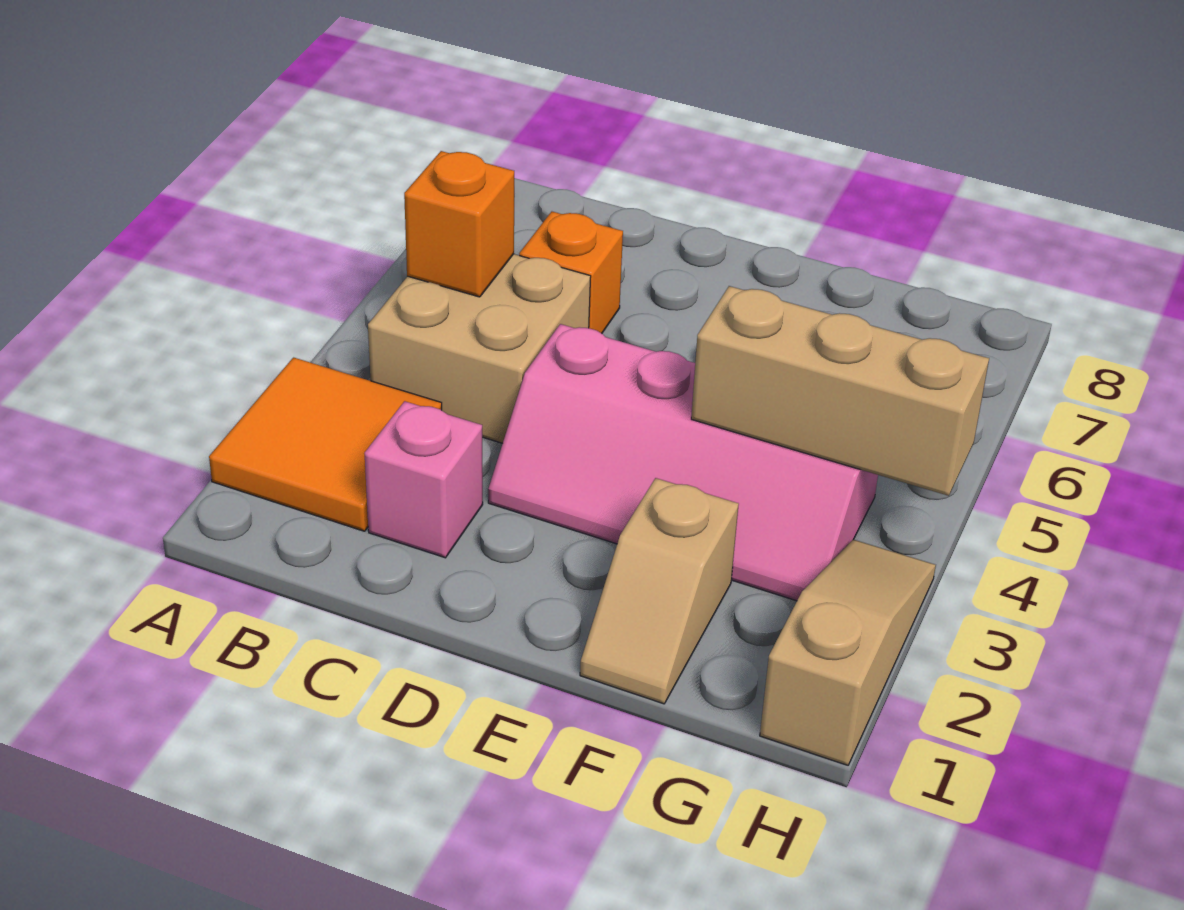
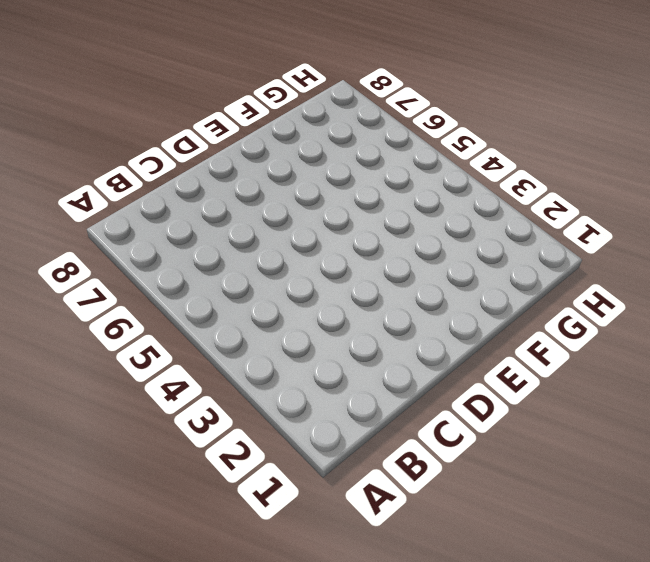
none -> orange 2x2 tile [209,358,442,531]
none -> tan 2x2 brick [368,254,591,443]

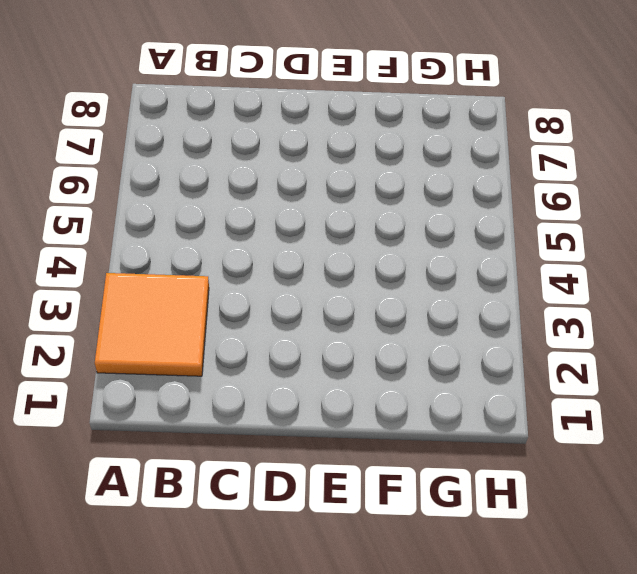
none -> tan 2x2 brick [368,254,591,443]
none -> pink 1x1 brick [364,401,483,558]

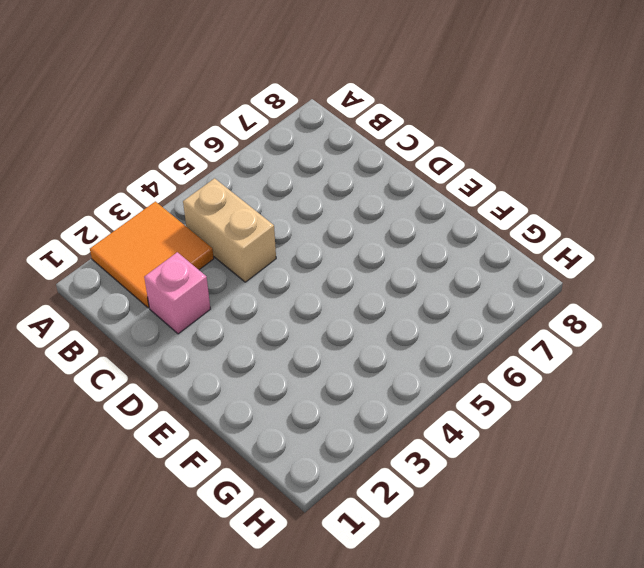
tan 1x2 brick [183,178,276,282] -> tan 2x2 brick [368,254,591,443]
none -> orange 1x1 brick [519,212,623,333]
none -> pink 2x4 slope [488,324,878,601]

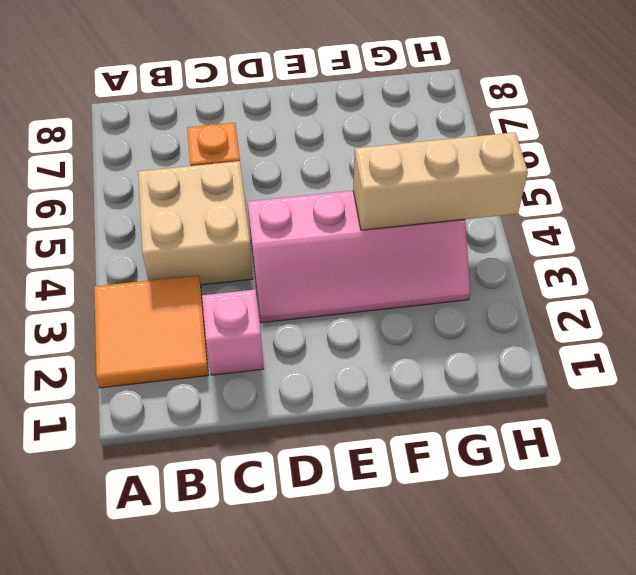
none -> tan 1x2 slope [580,478,739,704]
none -> tan 1x3 slope [760,539,936,765]

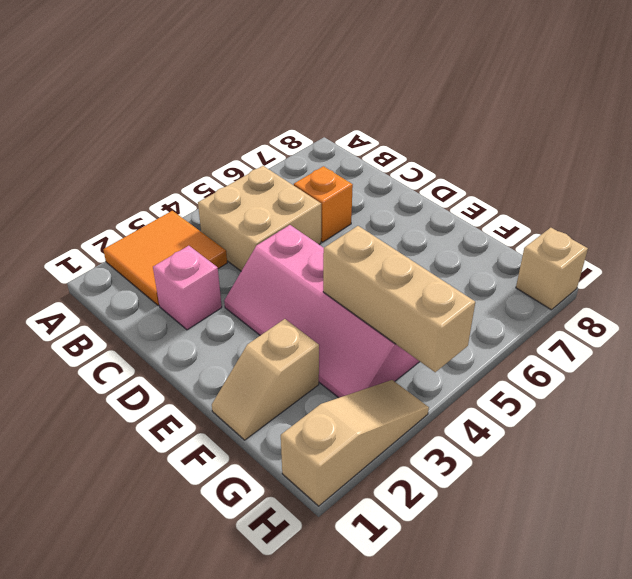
tan 1x1 brick [516,228,588,310] -> none
none -> orange 1x1 brick [404,151,514,297]

